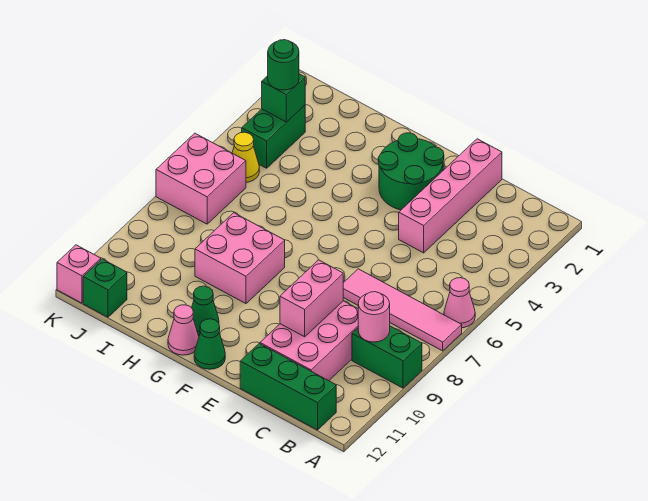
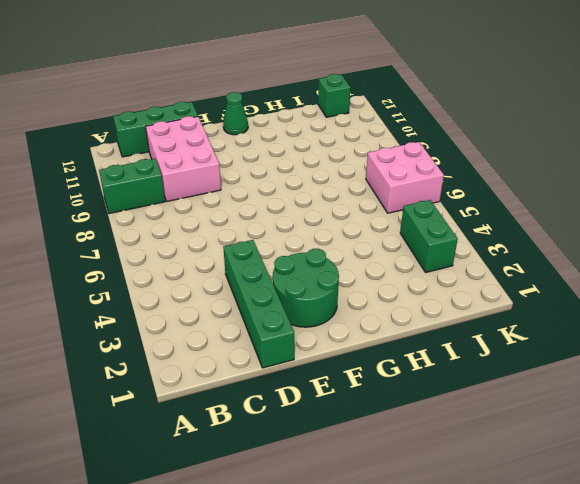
green 1x4 brick [223,240,294,368] -> pink 1x4 brick [399,139,502,253]
none -> pink 1x1 cone [444,278,475,328]
none -> pink 1x4 tile [343,269,462,351]
none -> pink 2x2 brick [195,213,285,304]

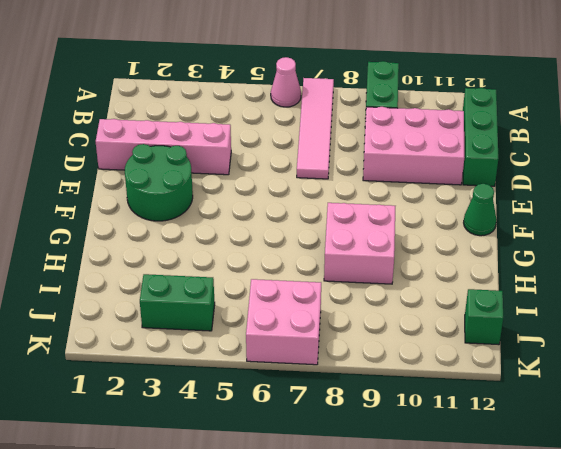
none -> green 1x1 cone [192,286,219,336]
none -> pink 1x1 cone [168,305,199,355]
none -> yellow 1x1 cone [232,132,259,182]

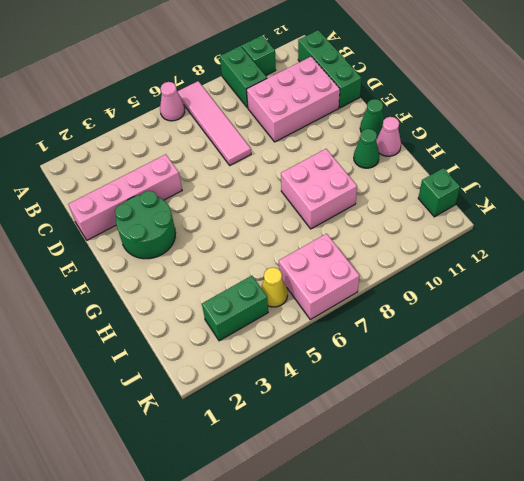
green 1x1 brick [242,35,276,76] -> green 1x1 brick moved to [262,74,305,122]
none -> pink 1x1 brick [57,245,101,303]
none -> pink 1x1 round brick [358,292,390,342]
none -> pink 1x2 brick [280,260,343,337]

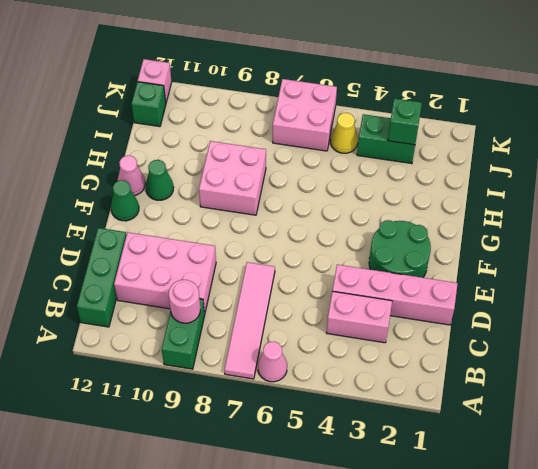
pink 1x2 brick [327,291,392,343] -> pink 1x2 brick moved to [280,260,343,337]
none -> green 1x1 round brick [268,40,299,90]

